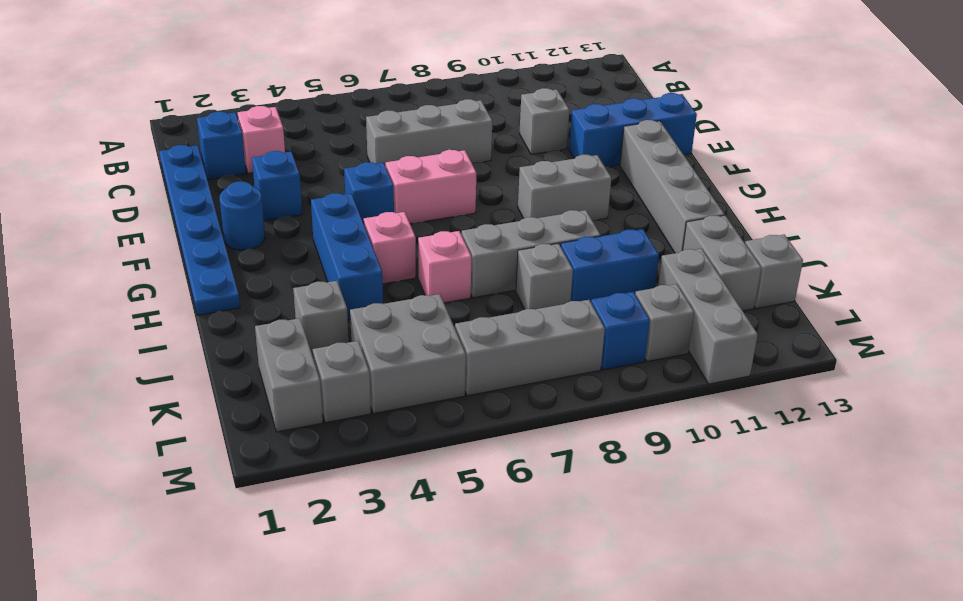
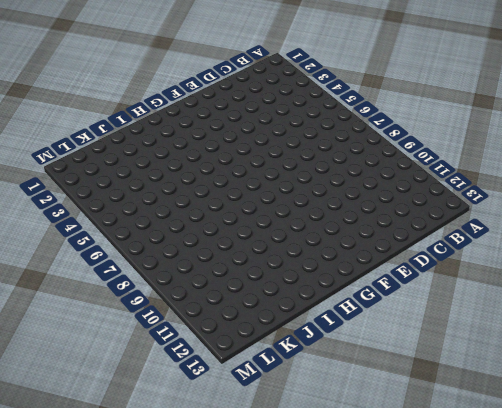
none -> blue 1x6 plate [159,145,240,315]
none -> blue 1x1 brick [197,112,246,180]
none -> pink 1x1 brick [238,106,285,173]

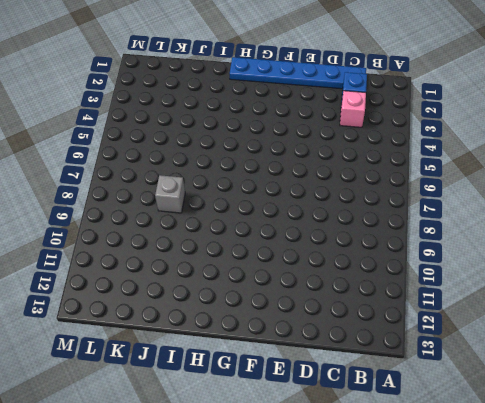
none -> grey 1x3 brick [366,99,492,166]
none -> grey 1x1 brick [520,88,569,154]
none -> blue 1x1 brick [252,151,302,221]

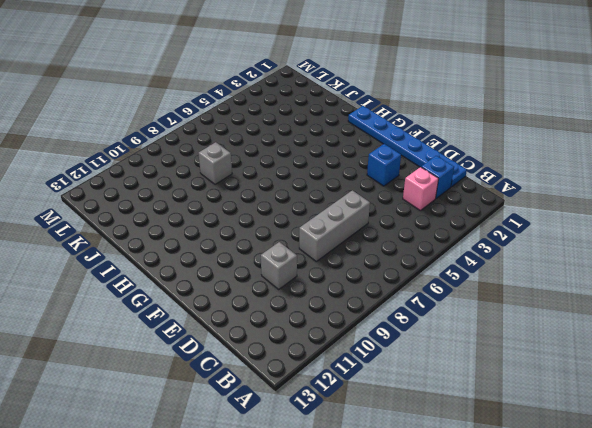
none -> blue 1x3 brick [569,93,697,167]
none -> blue 1x1 round brick [220,182,265,250]
none -> blue 1x1 brick [344,162,394,223]

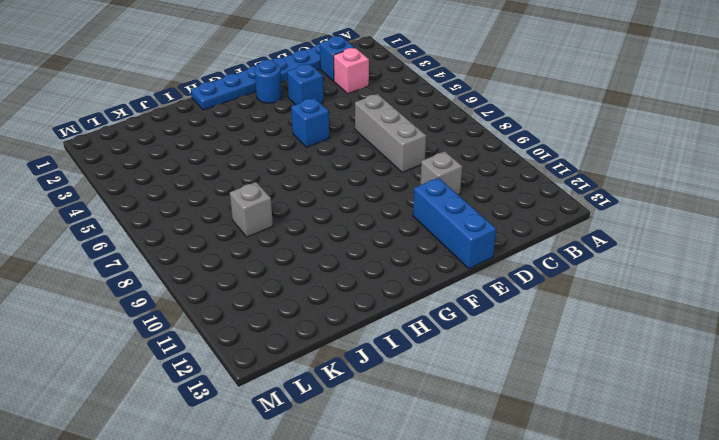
none -> pink 1x2 brick [386,150,476,224]
none -> grey 1x4 brick [620,120,725,253]
none -> blue 1x3 brick [311,193,383,320]

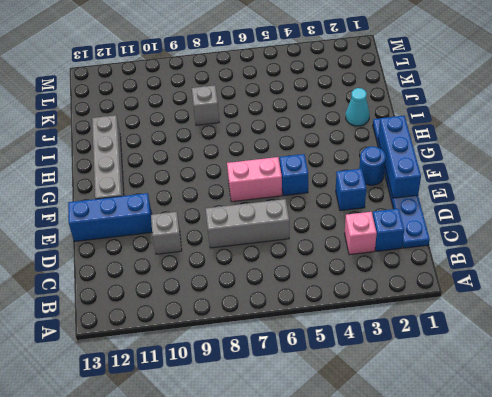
blue 1x3 brick [378,116,421,198] -> blue 1x3 brick moved to [311,193,383,320]
cyan 1x1 cone [346,88,369,126] -> none
none -> grey 1x2 brick [518,155,611,220]
none -> pink 1x1 brick [364,212,416,284]
none -> pink 1x1 brick [418,231,471,303]

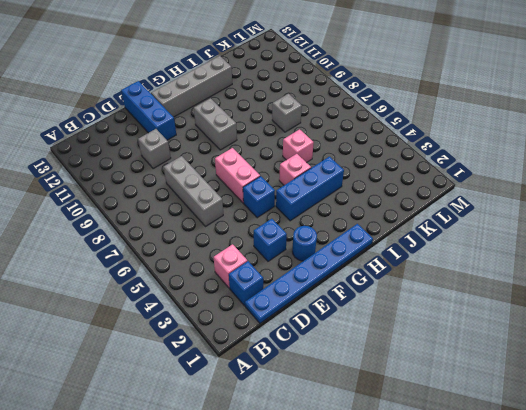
none -> grey 1x3 brick [461,210,601,298]
none -> grey 1x1 brick [293,281,349,356]
none -> blue 1x2 brick [561,229,659,302]

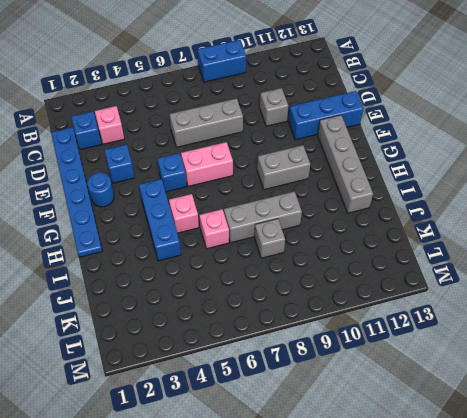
blue 1x2 brick [197,40,246,82] -> blue 1x2 brick moved to [561,229,659,302]
none -> grey 1x1 brick [293,281,349,356]
none -> grey 1x2 brick [683,215,761,311]
none -> grey 1x2 brick [255,318,323,432]

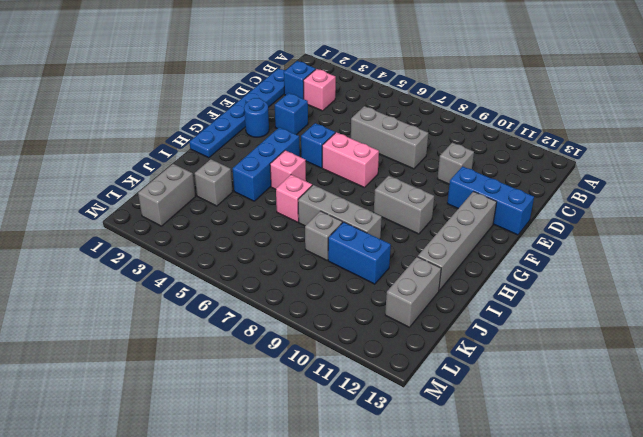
none -> grey 2x2 brick [350,294,466,414]
none -> grey 1x3 brick [658,249,758,384]
none -> grey 1x1 brick [745,234,803,308]

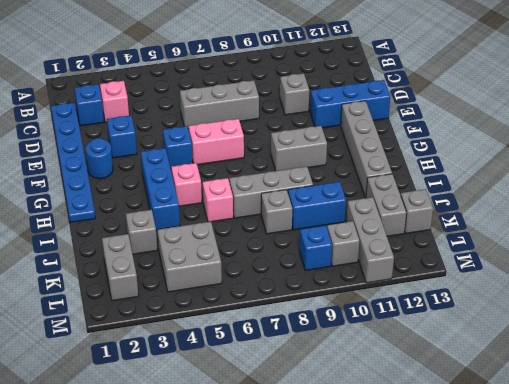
none -> grey 1x1 brick [313,341,371,423]
none -> grey 1x3 brick [455,300,605,396]

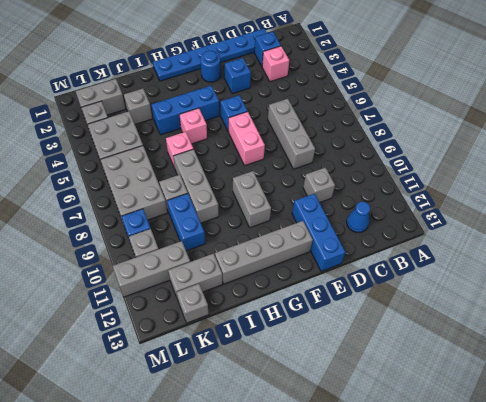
blue 1x1 cone [347,202,370,233] -> none
grey 2x3 brick [101,146,168,222] -> grey 1x3 brick [455,300,605,396]

